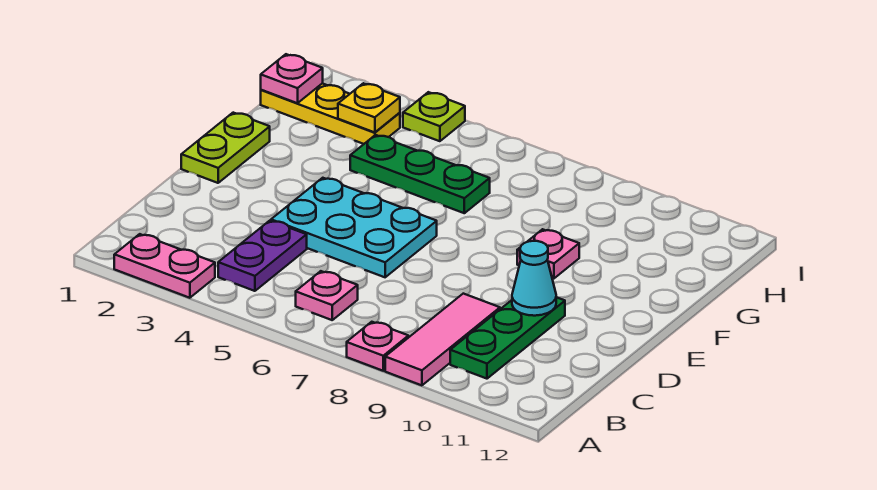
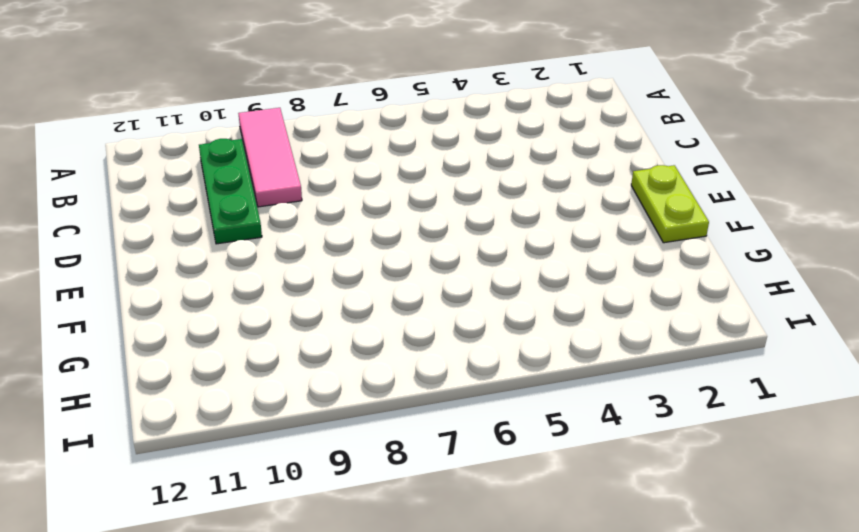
none -> pink 1x2 plate [114,234,215,298]
none -> pink 1x1 plate [347,322,408,371]
none -> purple 1x2 plate [218,221,307,291]

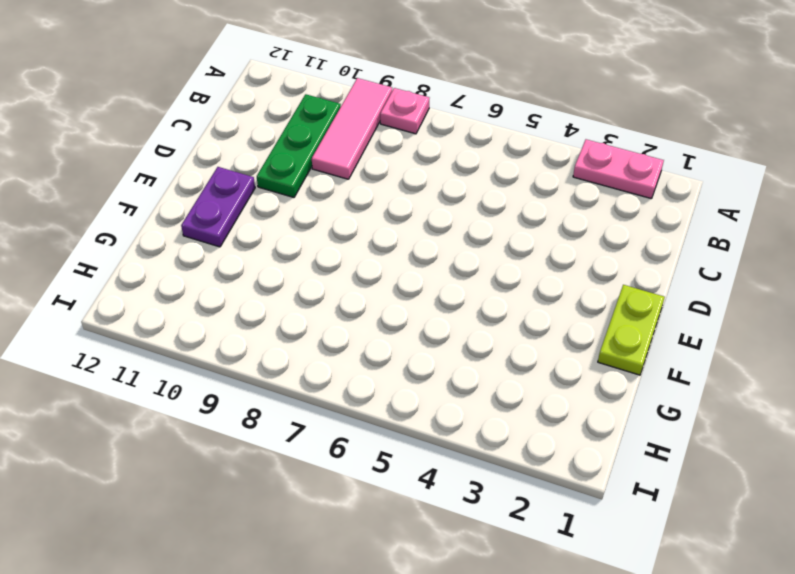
purple 1x2 plate [181,167,255,247] -> purple 1x2 plate moved to [218,221,307,291]
none -> pink 1x1 plate [296,271,358,320]
none -> cyan 2x3 plate [271,178,437,277]
none -> pink 1x1 plate [517,229,579,278]

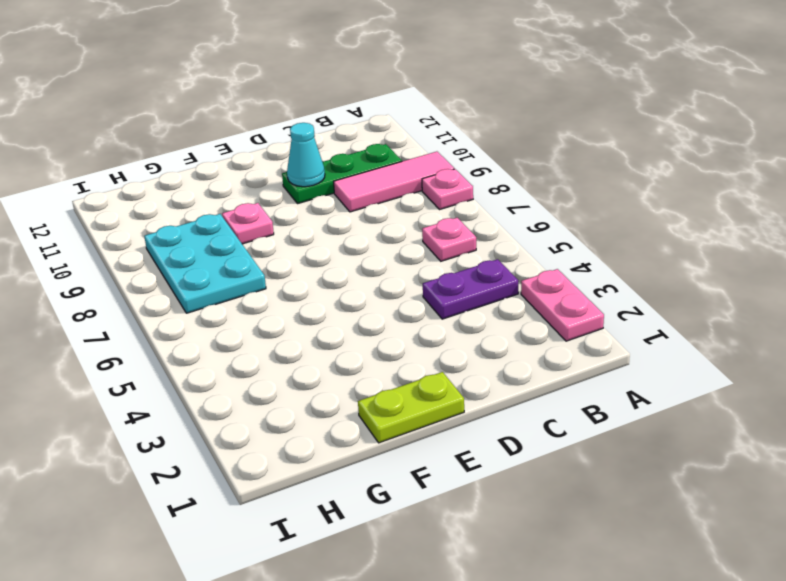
cyan 2x3 plate [144,214,266,313] -> cyan 2x3 plate moved to [271,178,437,277]
none -> green 1x3 plate [350,135,490,213]
none -> yellow 1x3 plate [261,83,400,144]
none -> lime 1x1 plate [403,92,465,141]

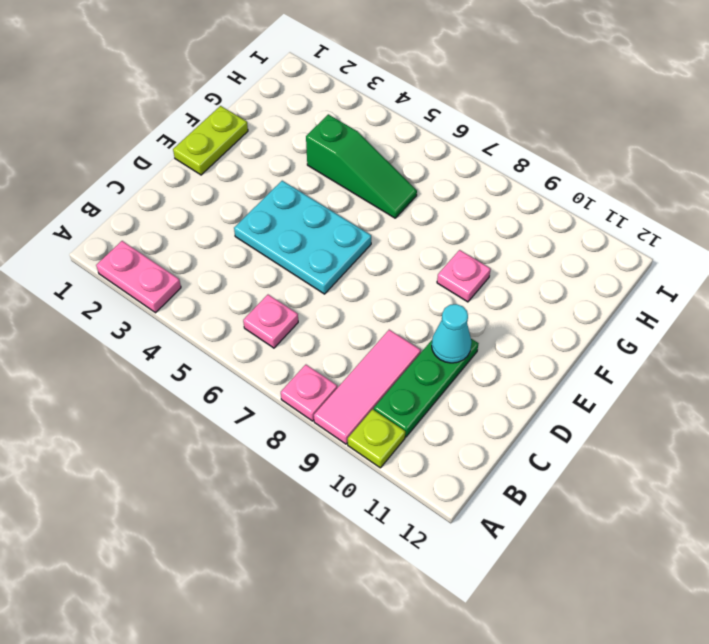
lime 1x1 plate [348,409,405,468] -> lime 1x1 plate moved to [403,92,465,141]
green 1x3 slope [306,114,417,218] -> green 1x3 plate [350,135,490,213]
none -> purple 1x2 plate [218,221,307,291]
none -> yellow 1x3 plate [261,83,400,144]
none -> pink 1x1 plate [261,54,323,103]

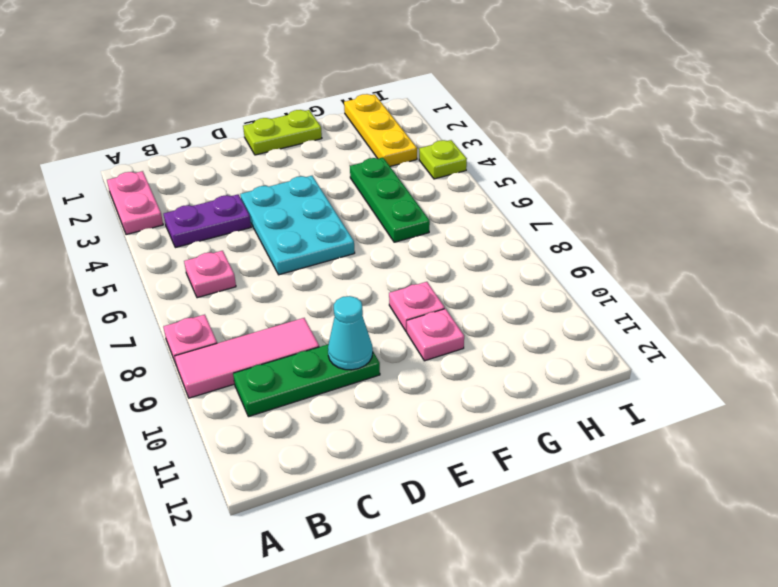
pink 1x1 plate [407,309,464,361] -> pink 1x1 plate moved to [261,54,323,103]
none -> yellow 1x1 plate [338,83,400,132]

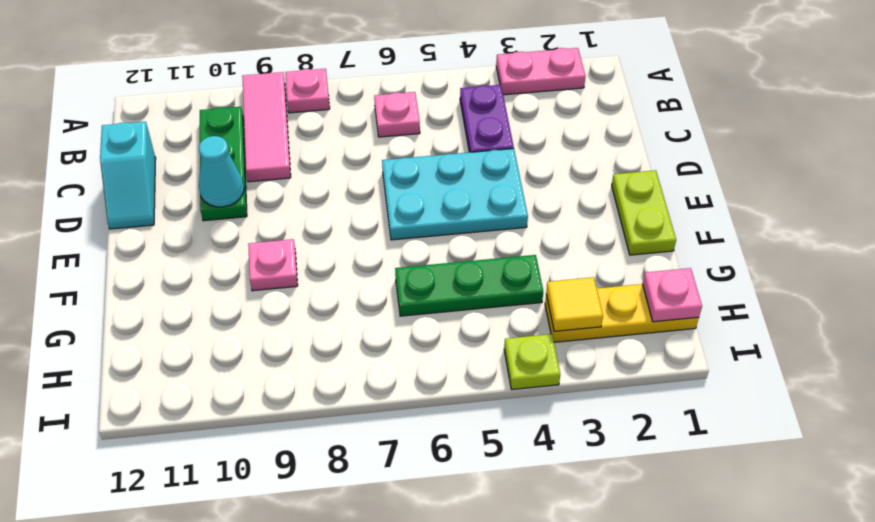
cyan 1x2 slope [100,122,156,229] -> none
yellow 1x1 tile [546,277,603,331] -> yellow 1x1 plate [338,83,400,132]

